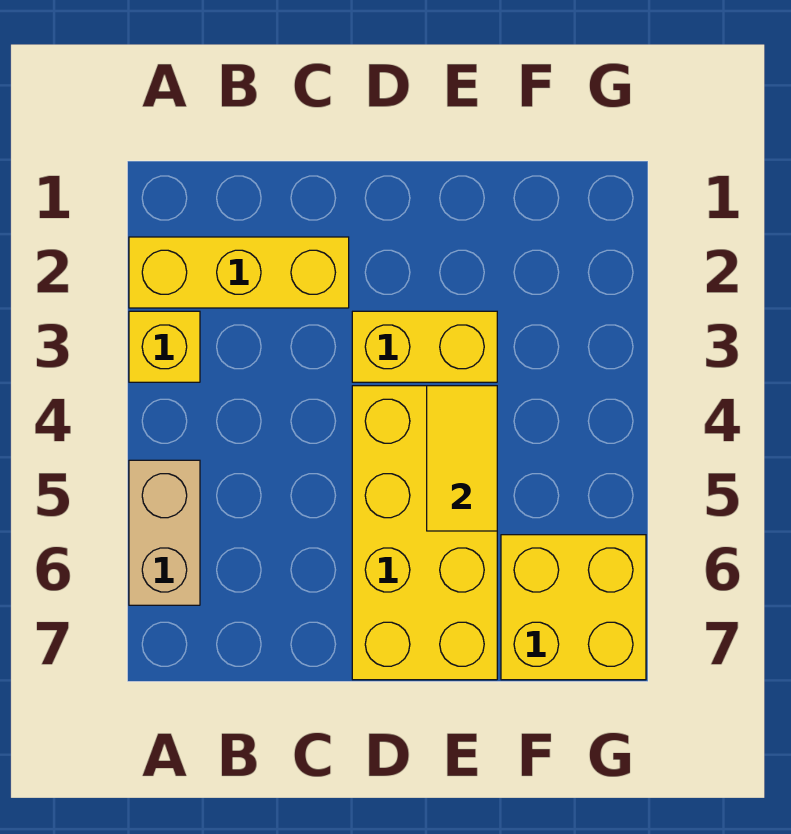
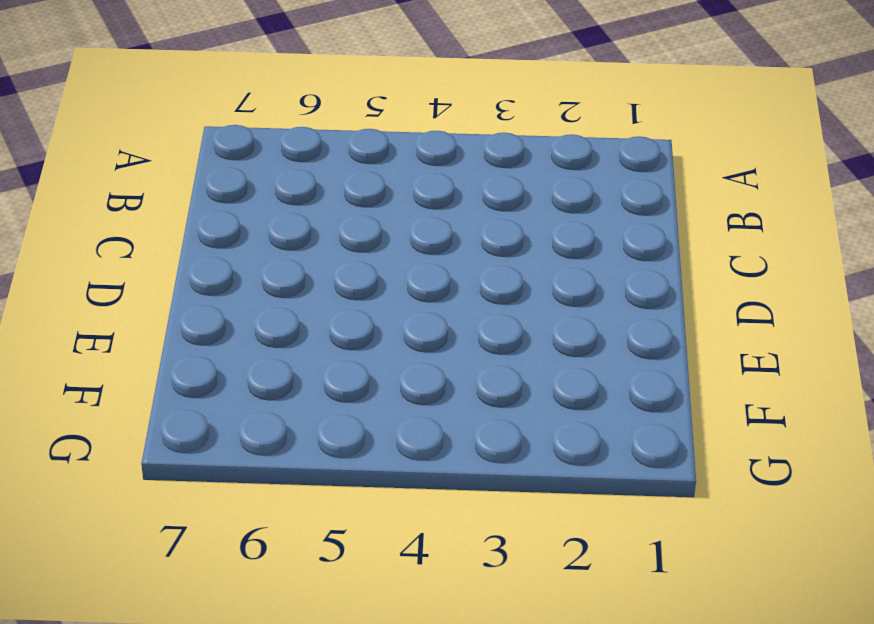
none -> yellow 1x3 brick [129,237,349,308]
none -> yellow 1x1 brick [129,311,200,382]

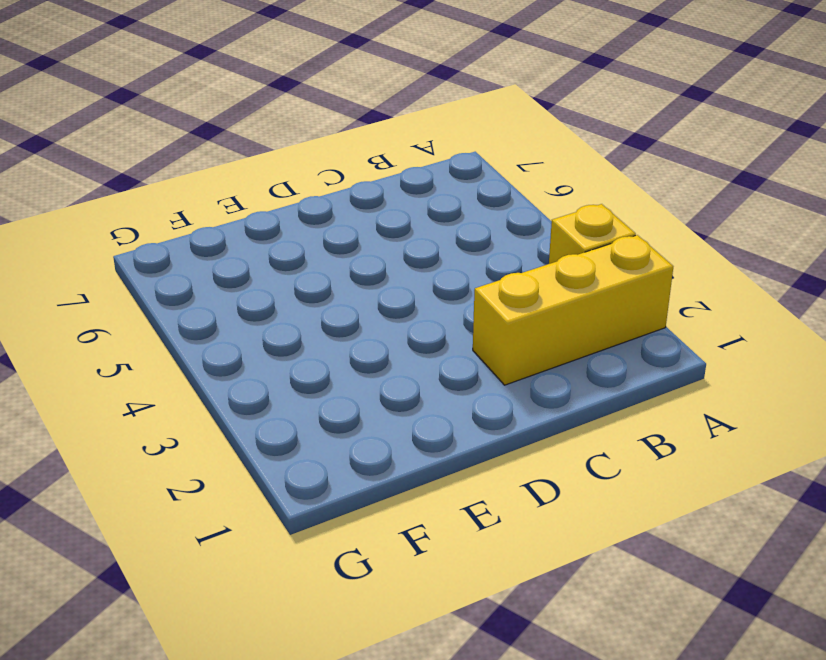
none -> tan 1x2 brick [129,460,200,605]
none -> yellow 1x2 brick [352,311,497,382]

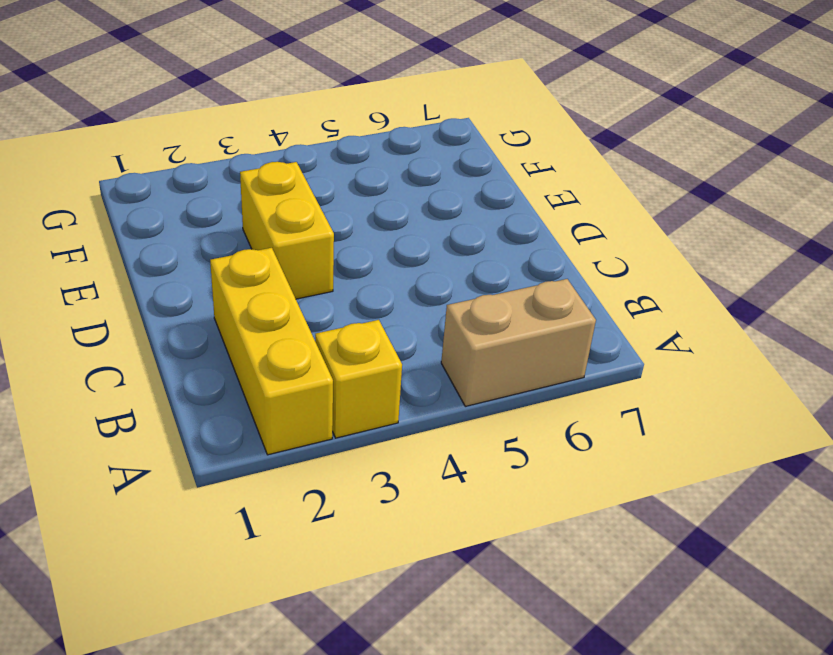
none -> yellow 2x4 brick [352,386,497,680]
none -> yellow 2x2 brick [501,535,646,680]

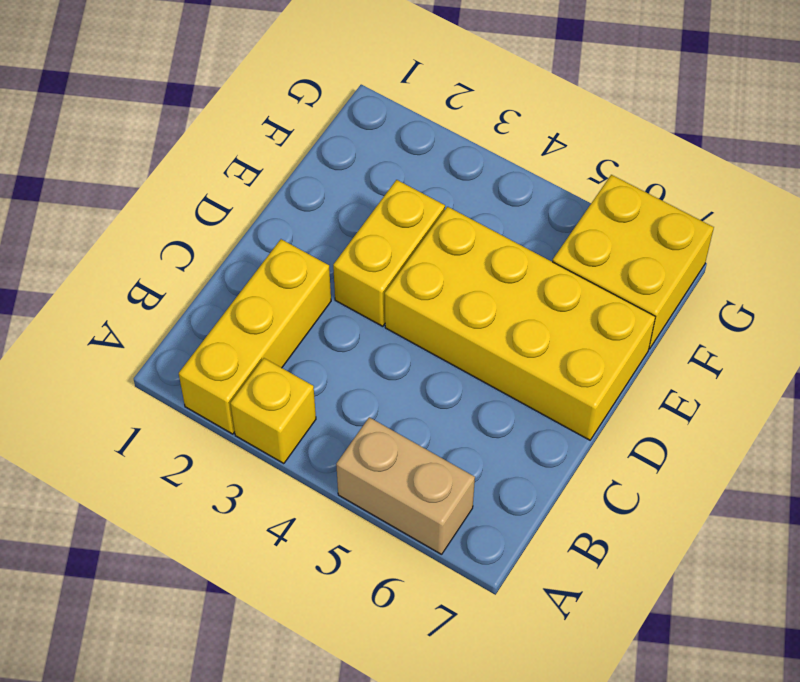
none -> yellow 1x2 tile [427,386,497,531]

